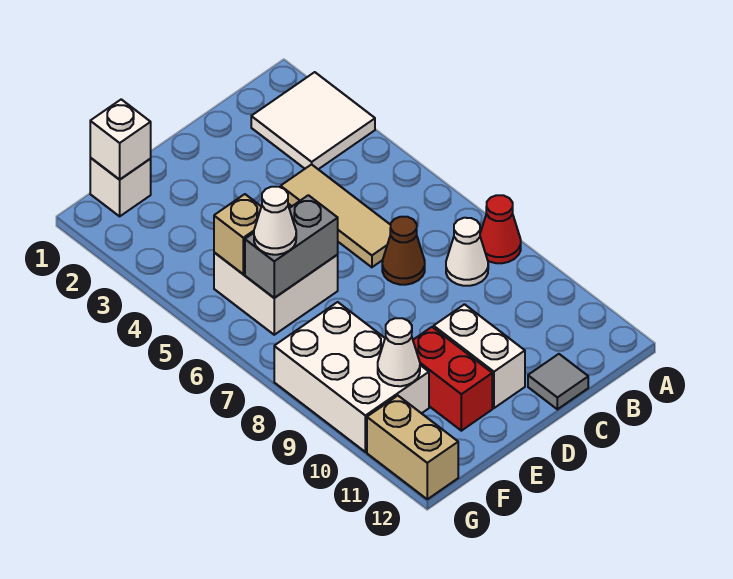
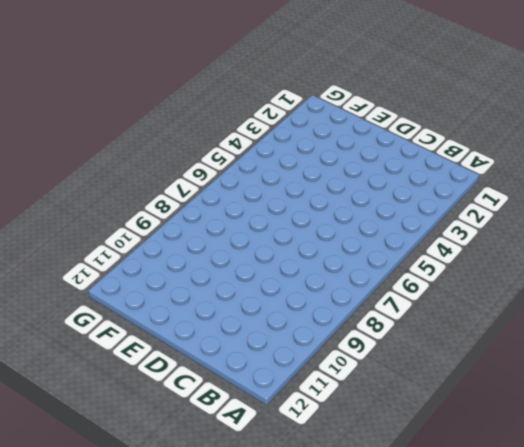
none -> white 2x2 tile [251,72,375,169]
none -> red 1x1 cone [480,195,521,263]
none -> white 1x1 cone [446,218,488,286]

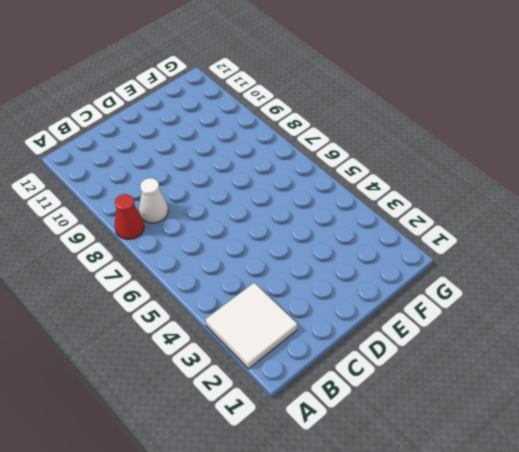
none -> tan 1x3 tile [281,164,391,267]
none -> brown 1x1 cone [382,217,425,285]
none -> grey 1x1 tile [528,354,588,409]

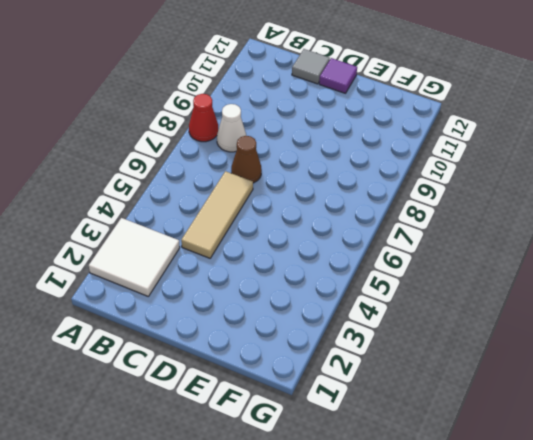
purple 1x1 tile [319,58,357,93] -> none
none -> white 1x2 brick [434,304,525,408]
none -> white 2x2 brick [214,252,338,335]
none -> red 1x2 brick [413,327,492,431]

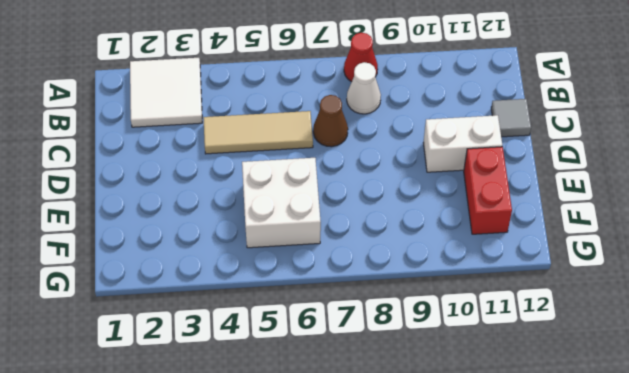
red 1x2 brick [464,147,512,234] -> red 1x2 brick turned to [413,327,492,431]
none -> white 1x1 brick [90,158,151,216]
none -> white 2x3 brick [274,302,429,452]
none -> tan 1x2 brick [367,396,458,499]

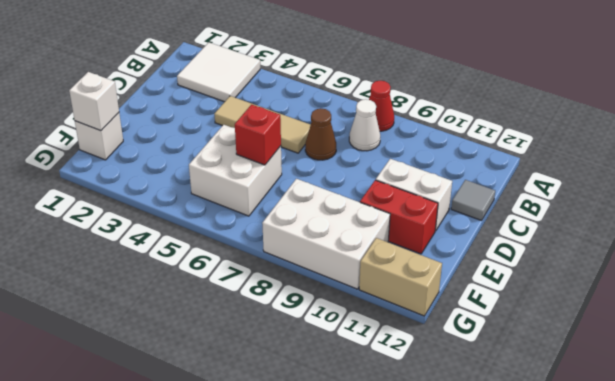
red 1x1 brick [235,105,281,165] -> grey 1x2 brick [245,195,338,298]
none -> tan 1x1 brick [214,194,261,274]
none -> white 1x1 cone [378,318,420,386]
none -> white 1x1 cone [254,187,296,255]

